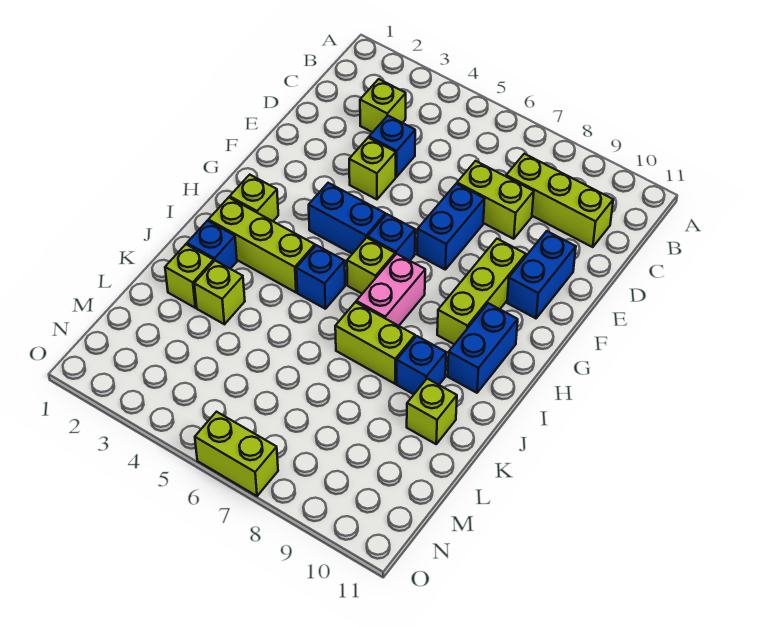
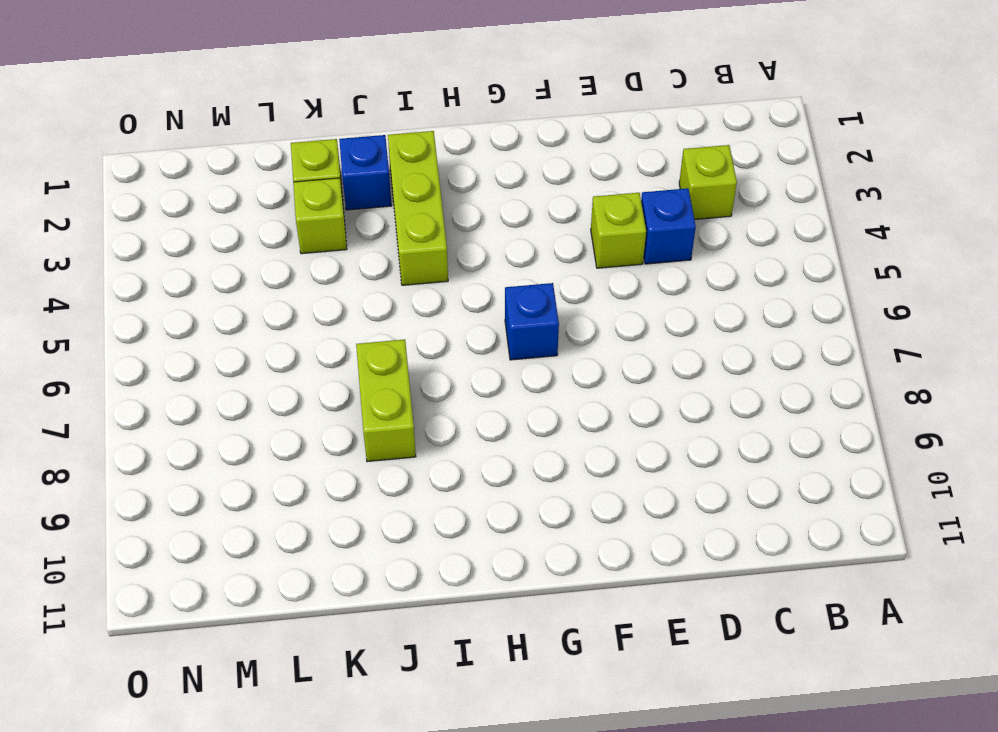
none -> lime 1x3 brick [506,154,613,247]
none -> lime 1x2 brick [457,161,534,239]
none -> blue 1x2 brick [417,184,485,269]

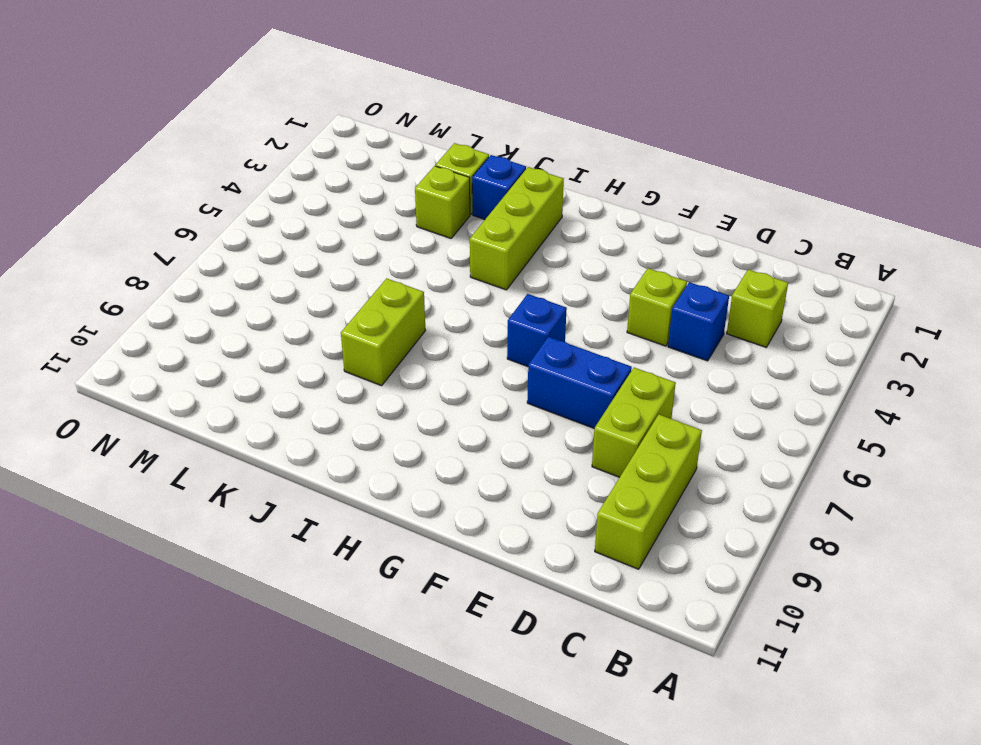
none -> blue 1x2 brick [507,231,576,318]
none -> lime 1x3 brick [437,239,526,344]
none -> blue 1x2 brick [309,183,385,254]

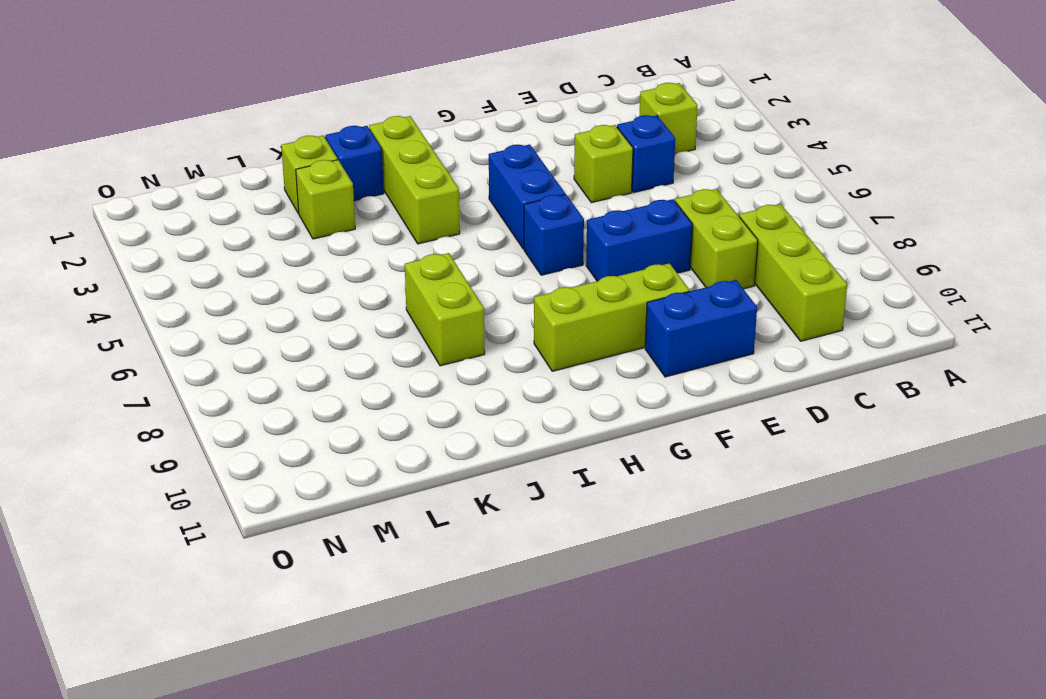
none -> lime 1x1 brick [230,175,278,221]
none -> lime 1x1 brick [347,238,395,294]
none -> pink 1x2 brick [356,254,425,326]

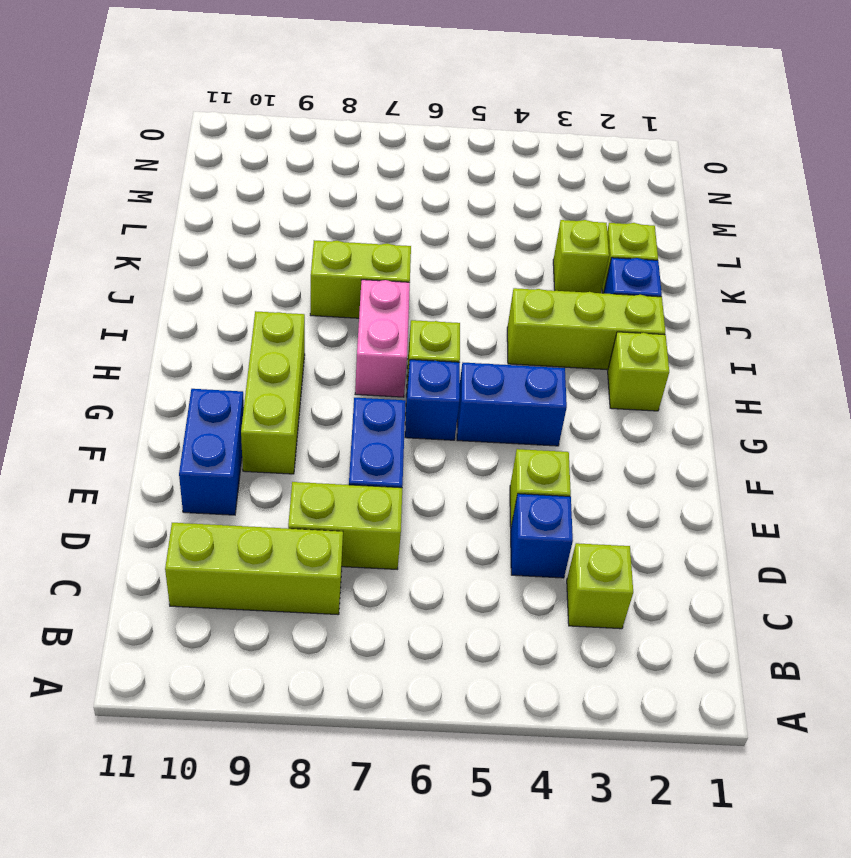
none -> blue 1x2 brick [448,303,518,393]
none -> blue 1x1 brick [296,245,345,309]
none -> blue 1x1 brick [397,336,446,394]

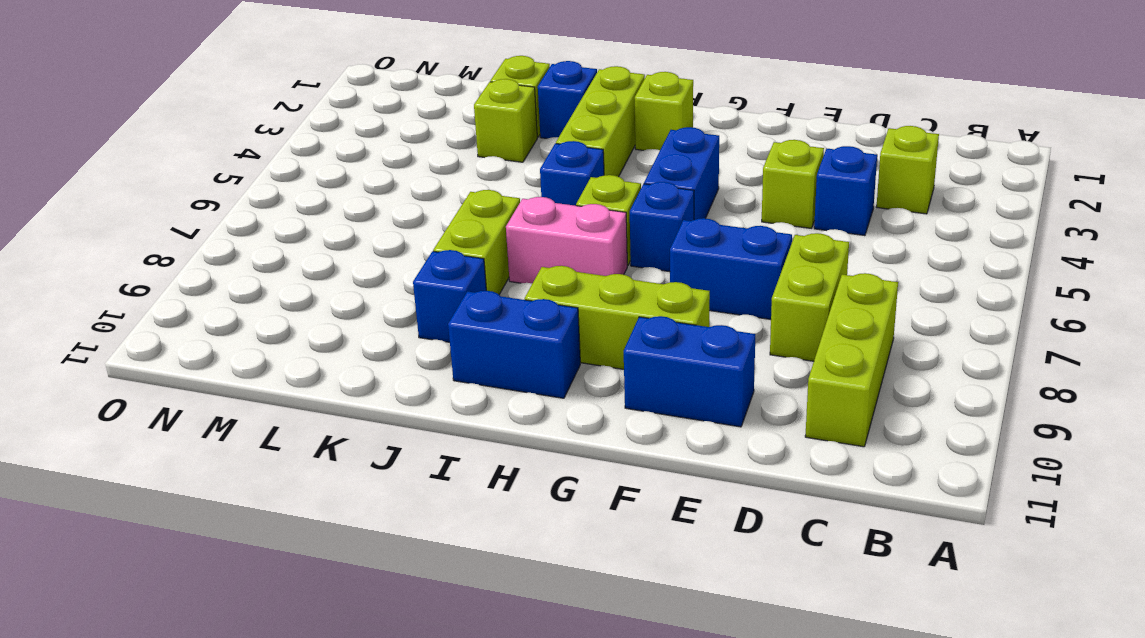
none -> lime 1x1 brick [407,379,457,444]
none -> lime 1x2 brick [195,412,278,496]

